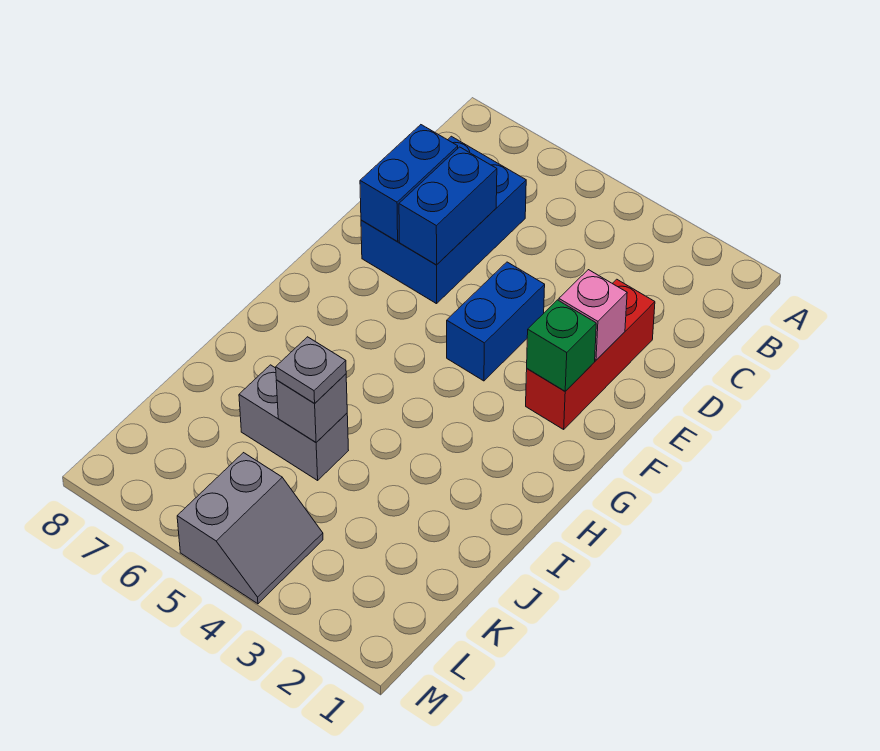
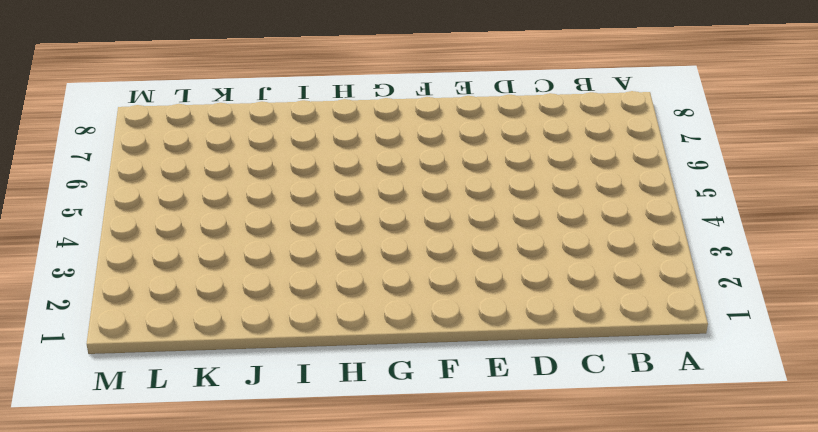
none -> blue 2x3 brick [361,136,526,304]
none -> red 1x3 brick [526,279,655,429]

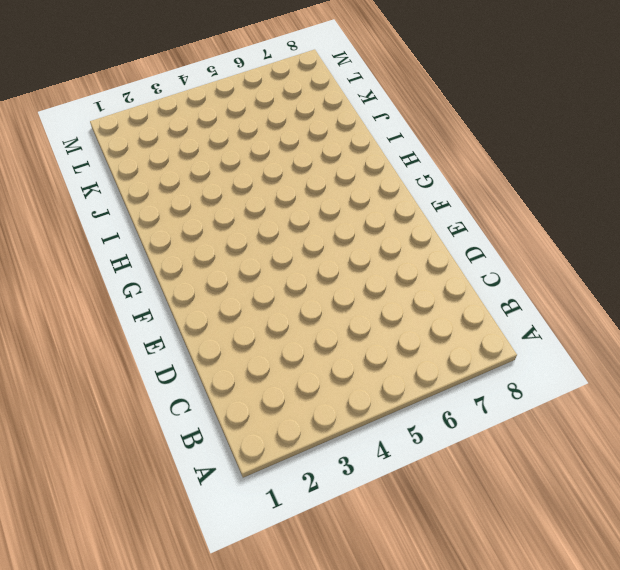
none -> blue 2x3 brick [361,136,526,304]
none -> red 1x3 brick [526,279,655,429]

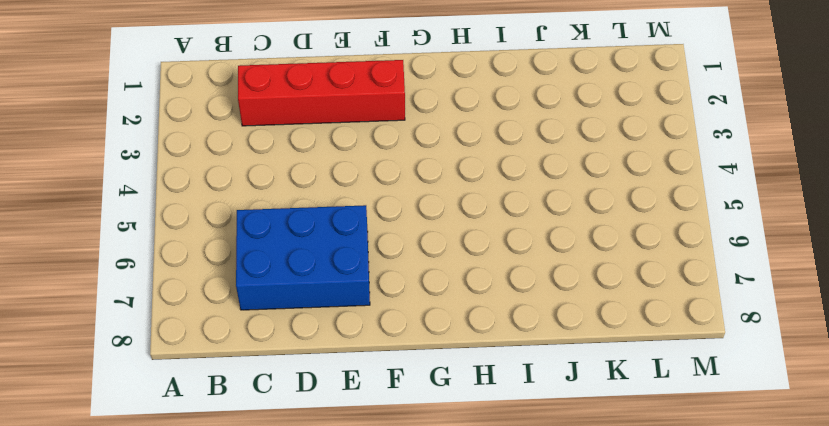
red 1x4 brick [238,60,405,126] -> red 1x3 brick [526,279,655,429]
none -> blue 1x2 brick [447,262,545,381]
none -> grey 1x2 brick [239,365,349,480]

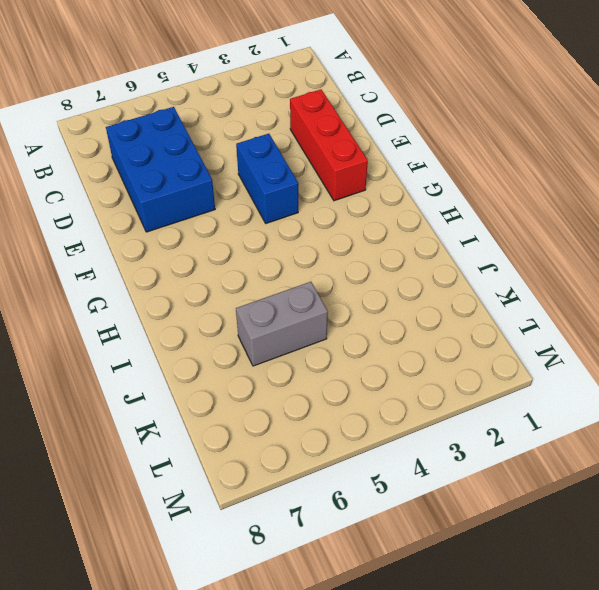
none -> grey 2x2 slope [177,453,323,604]
none -> blue 1x2 brick [399,147,497,265]

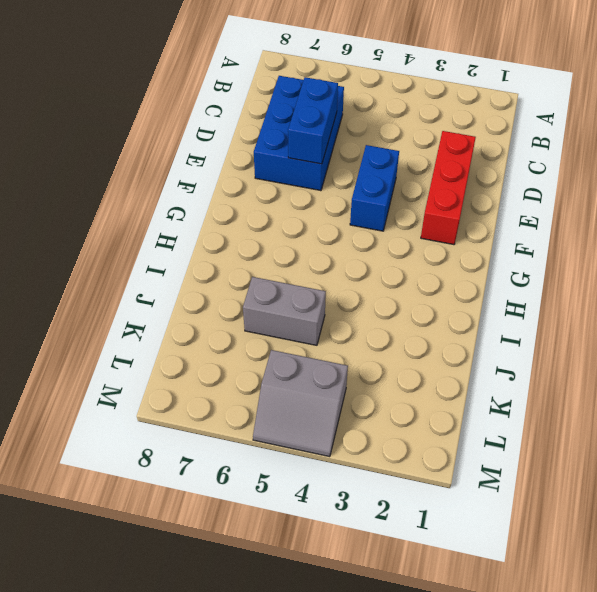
grey 2x2 slope [253,350,348,457] -> grey 2x2 slope turned to [177,453,323,604]
none -> blue 1x2 brick [360,125,458,241]
none -> pink 1x1 brick [559,270,627,360]

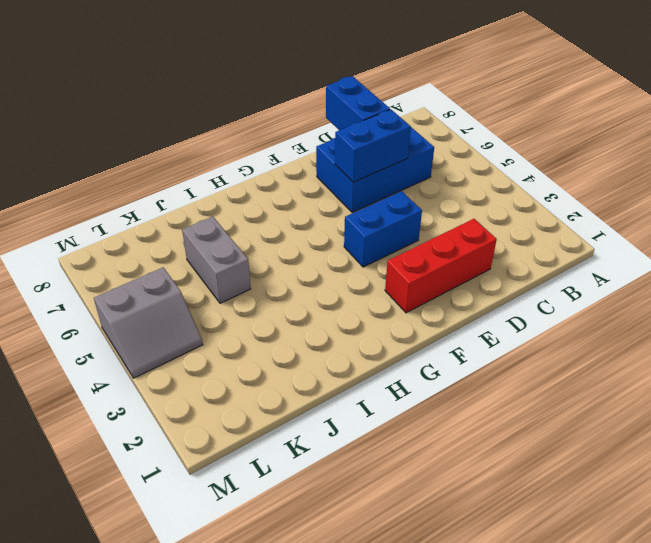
blue 1x2 brick [326,76,390,130] -> blue 1x2 brick turned to [360,125,458,241]
none -> pink 1x1 brick [559,270,627,360]
none -> green 1x1 brick [527,300,596,391]

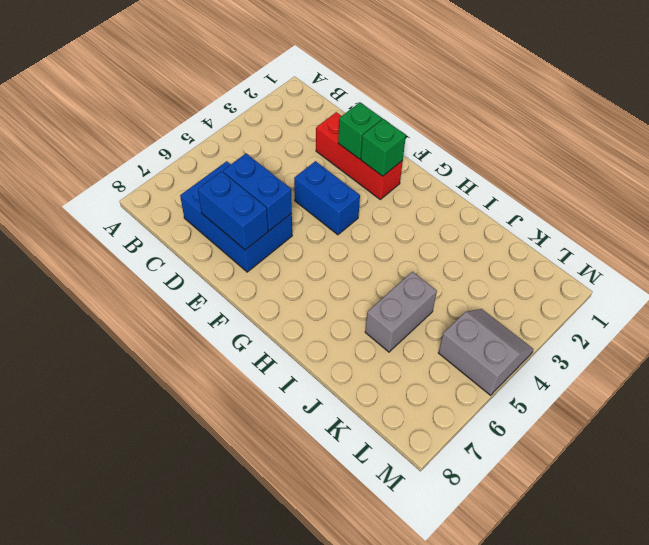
green 1x1 brick [338,103,382,159] -> pink 1x1 brick [559,270,627,360]
none -> grey 1x1 brick [276,374,347,442]
none -> grey 1x1 plate [276,337,346,404]

